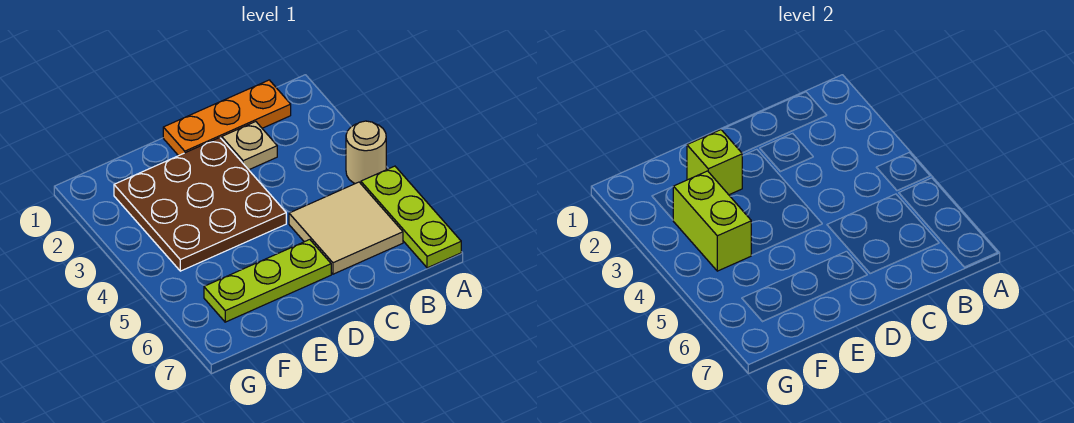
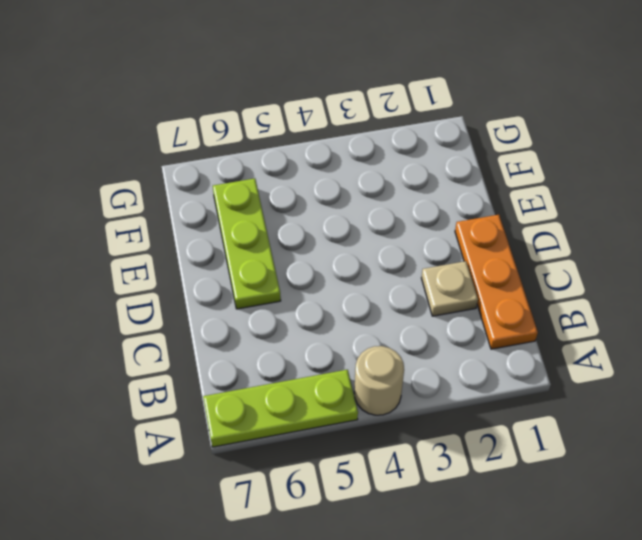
none -> tan 2x2 tile [289,182,403,274]
none -> brown 3x3 plate [114,138,286,271]

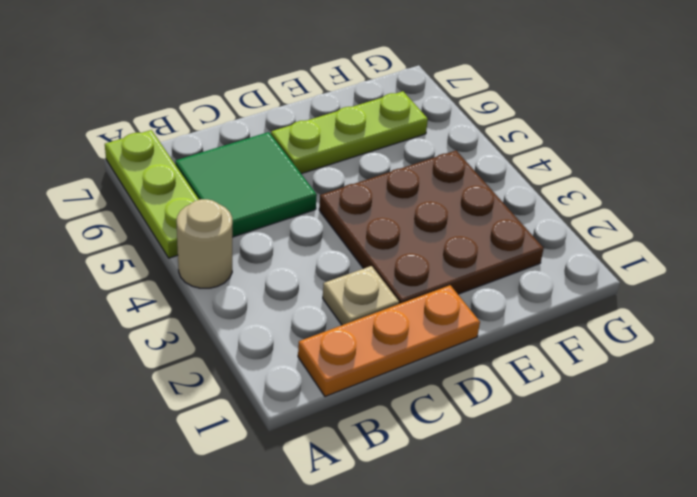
green 2x2 tile [175,132,317,237] -> tan 2x2 tile [289,182,403,274]
none -> lime 1x1 brick [687,130,742,195]
none -> lime 1x2 brick [673,171,751,271]

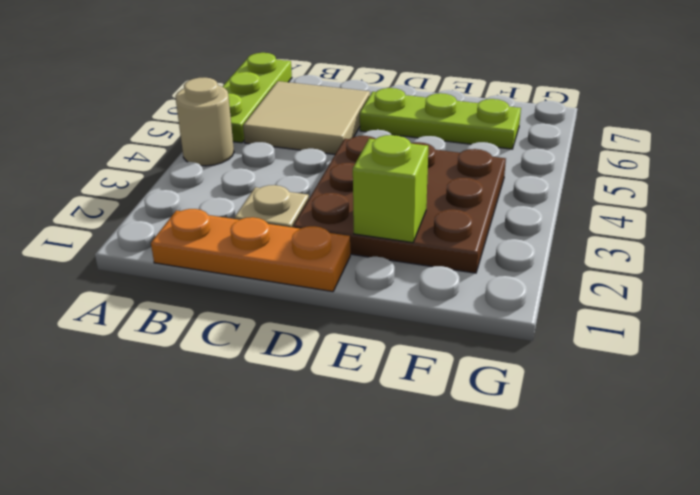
none -> lime 1x2 brick [673,171,751,271]

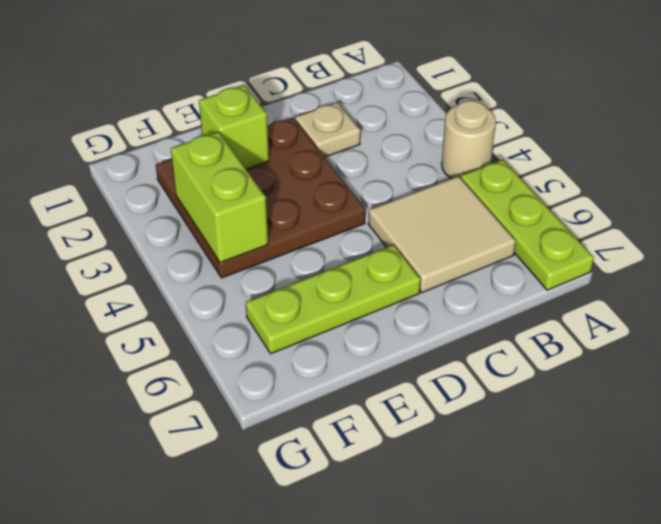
none -> orange 1x3 plate [163,80,291,156]

